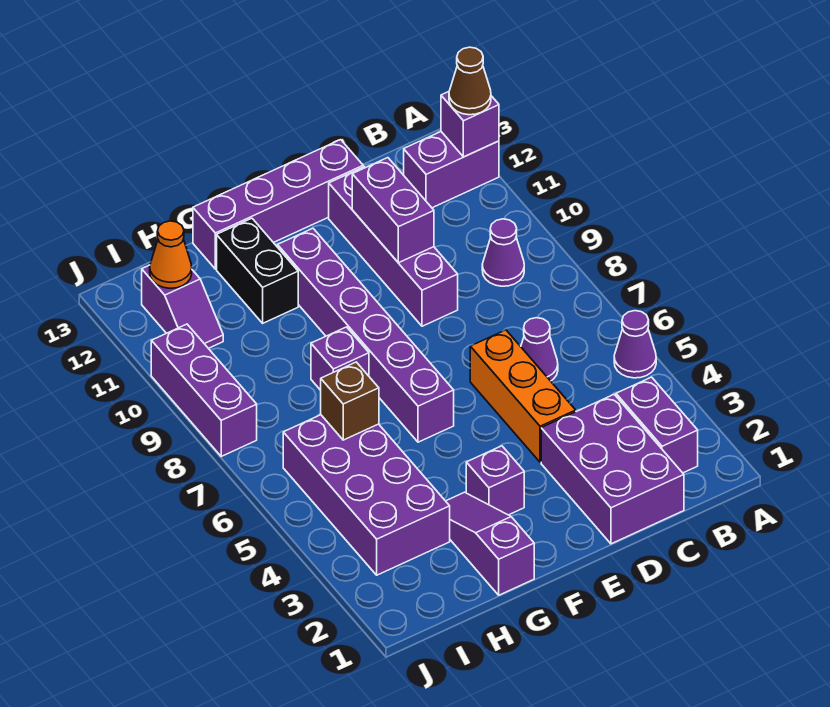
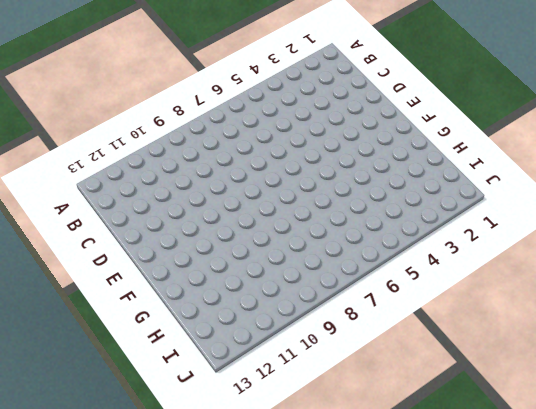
none -> purple 1x1 cone [614,311,656,378]
none -> purple 1x2 brick [404,132,499,208]
none -> purple 1x2 brick [616,377,698,473]

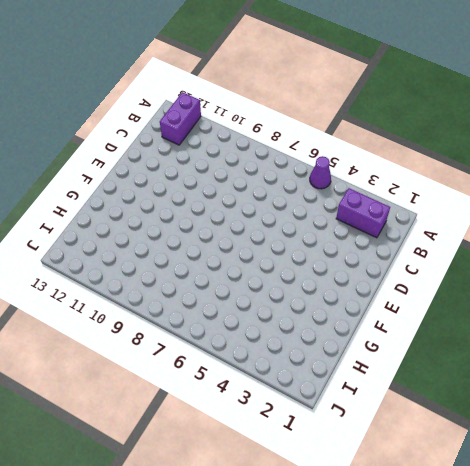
none -> purple 1x1 cone [482,219,524,286]
none -> purple 2x3 brick [541,395,684,544]
none -> purple 1x1 cone [521,318,558,381]

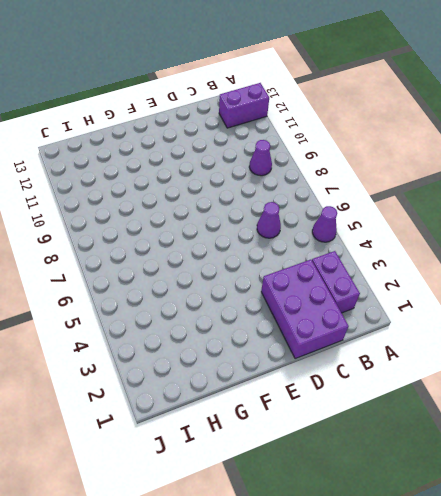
none -> orange 1x3 brick [470,330,576,462]
none -> purple 1x4 brick [329,167,458,326]
none -> purple 1x4 brick [193,140,363,269]

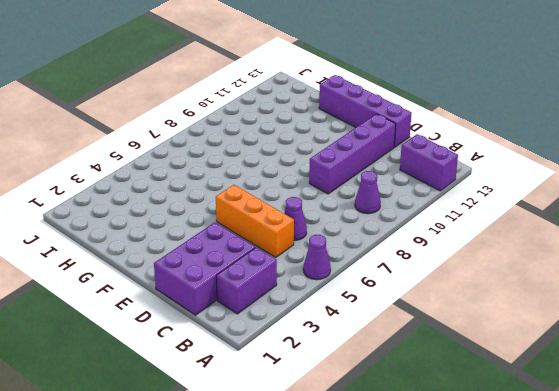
orange 1x3 brick [216,185,294,257] -> orange 1x3 brick turned to [470,330,576,462]
none -> purple 1x1 brick [466,446,524,515]
none -> purple 1x6 brick [278,228,454,442]
none -> purple 1x3 slope [446,492,534,595]

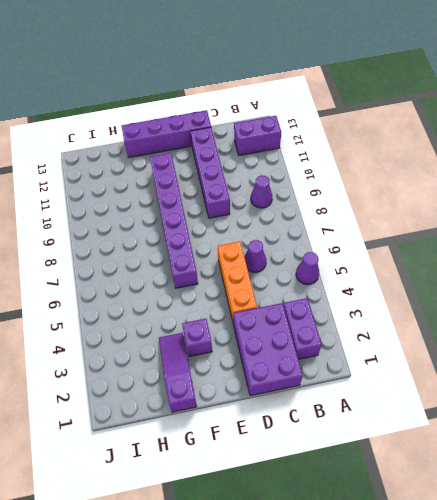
none -> purple 1x1 brick [311,327,369,390]
none -> black 1x2 brick [217,218,298,323]
none -> purple 2x4 brick [283,415,450,575]

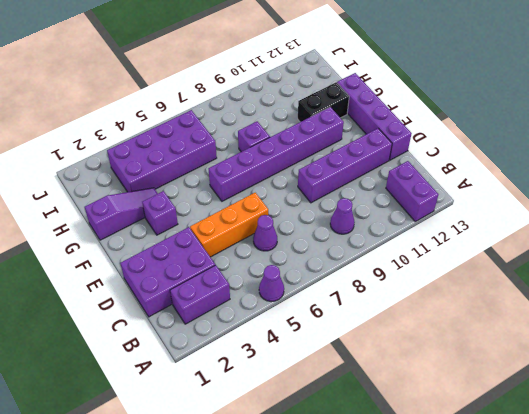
none -> purple 1x2 slope [142,265,223,348]
none -> purple 1x3 brick [151,324,257,456]
none -> purple 1x1 brick [441,92,499,157]

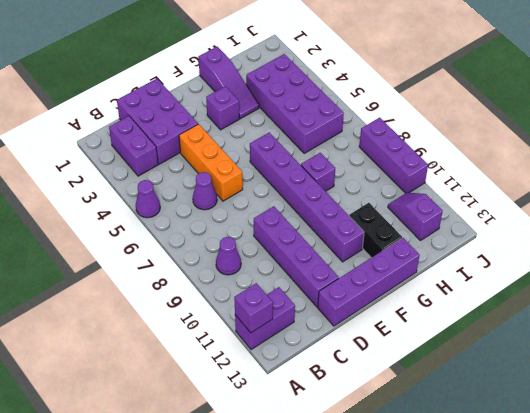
none -> purple 1x2 brick [352,158,434,263]
none -> brown 1x1 brick [321,362,379,440]
none -> orange 1x1 cone [150,221,192,288]

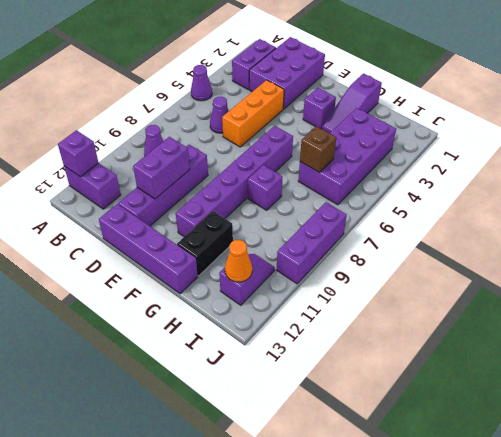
none -> brown 1x1 cone [449,47,491,115]

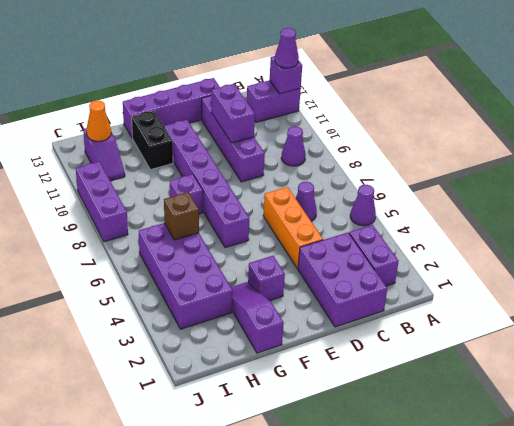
purple 1x1 cone [275,28,299,68] -> brown 1x1 cone [449,47,491,115]

